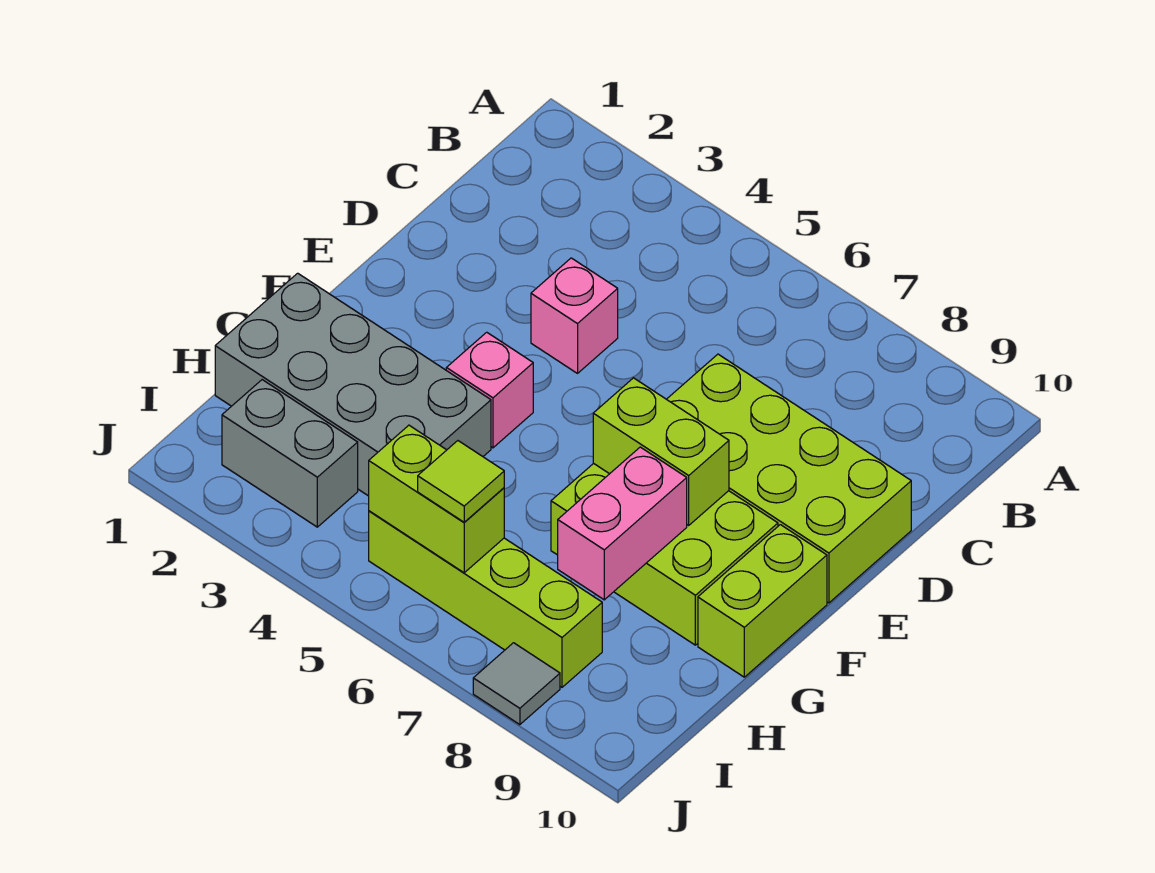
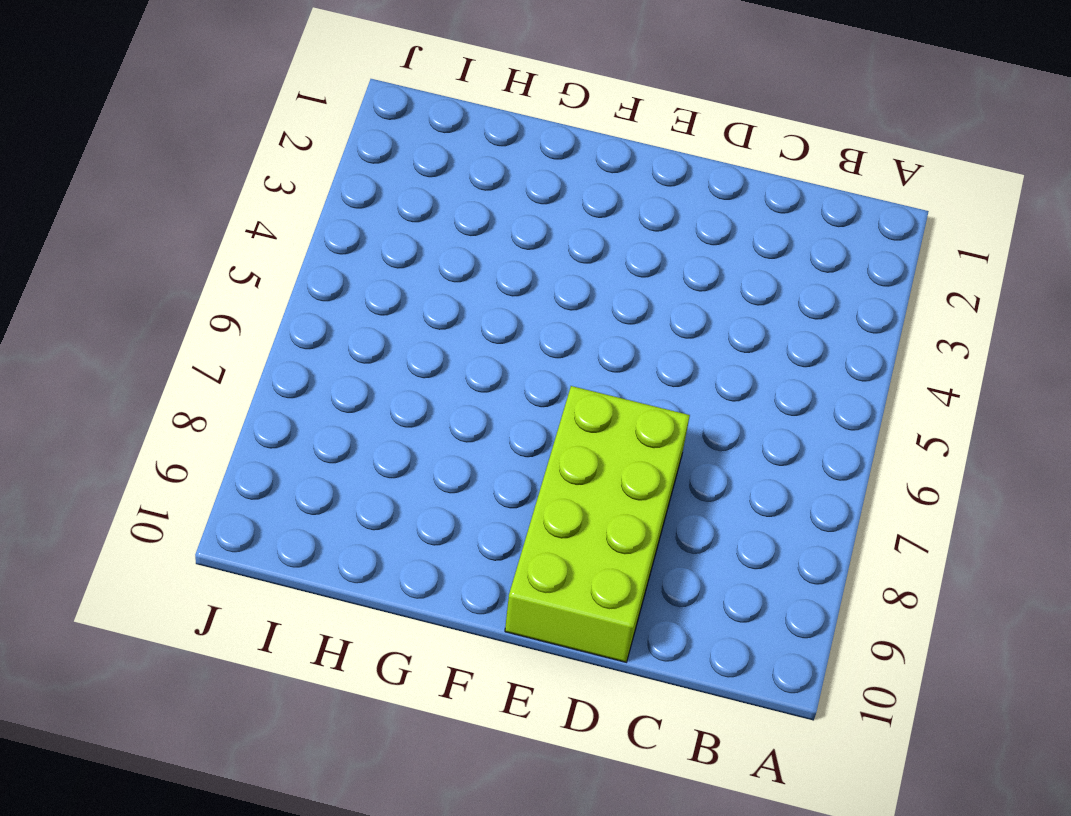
none -> pink 1x1 brick [531,258,618,373]
none -> pink 1x1 brick [446,332,533,448]
none -> lime 2x3 brick [551,463,778,645]

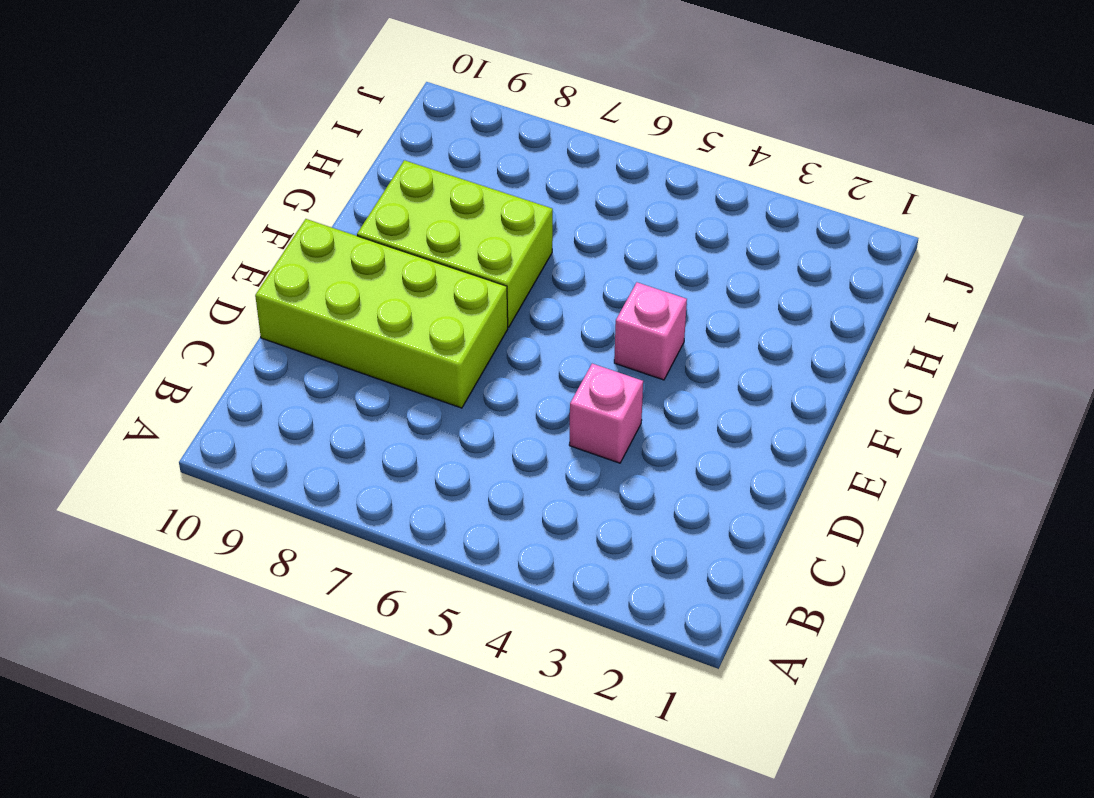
none -> lime 1x2 brick [698,525,827,677]
none -> grey 2x4 brick [215,273,491,496]
none -> grey 1x2 brick [222,380,358,527]

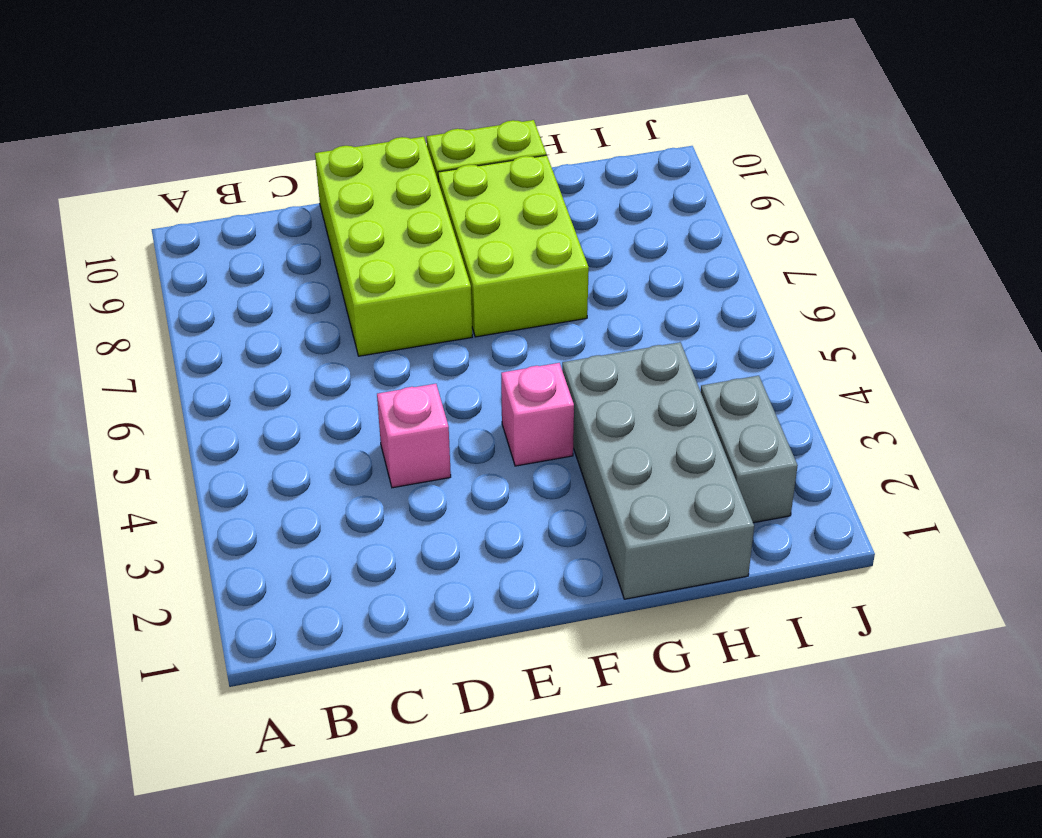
none -> lime 1x4 brick [369,511,602,687]
none -> grey 1x1 tile [473,643,560,725]
none -> lime 1x2 brick [593,378,729,525]

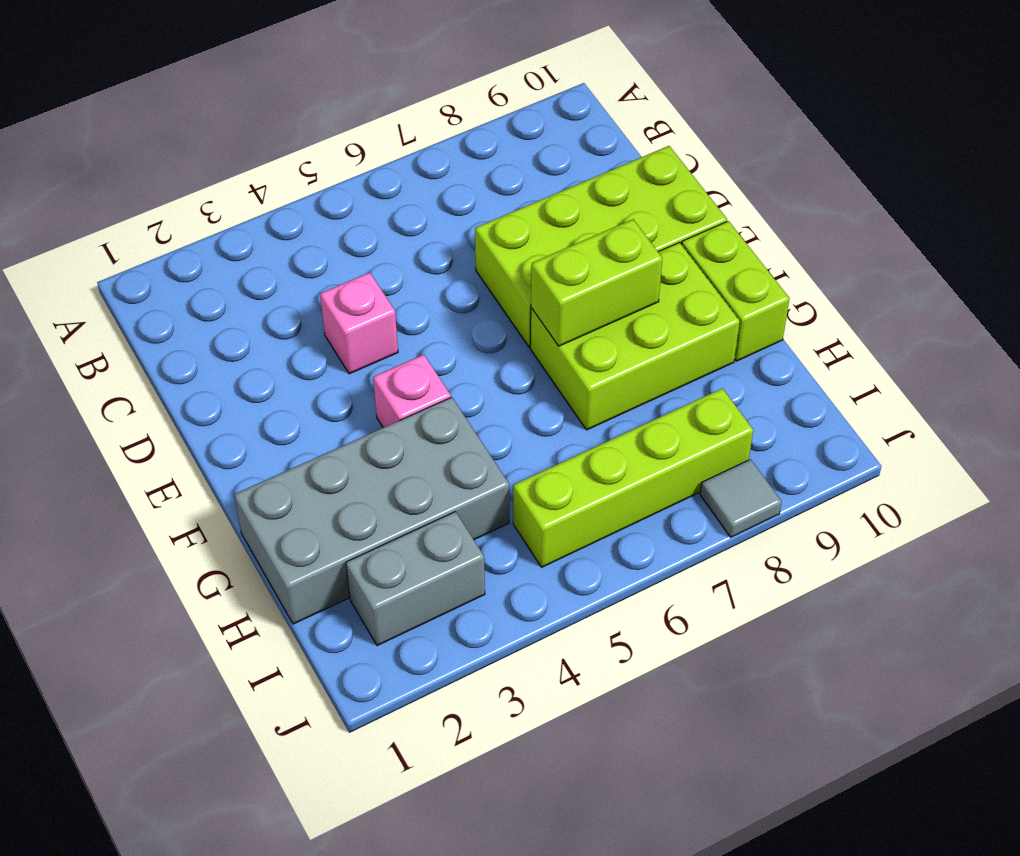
none -> pink 1x2 brick [558,447,687,600]
none -> lime 1x2 brick [369,425,504,573]
none -> lime 1x1 tile [418,441,504,522]

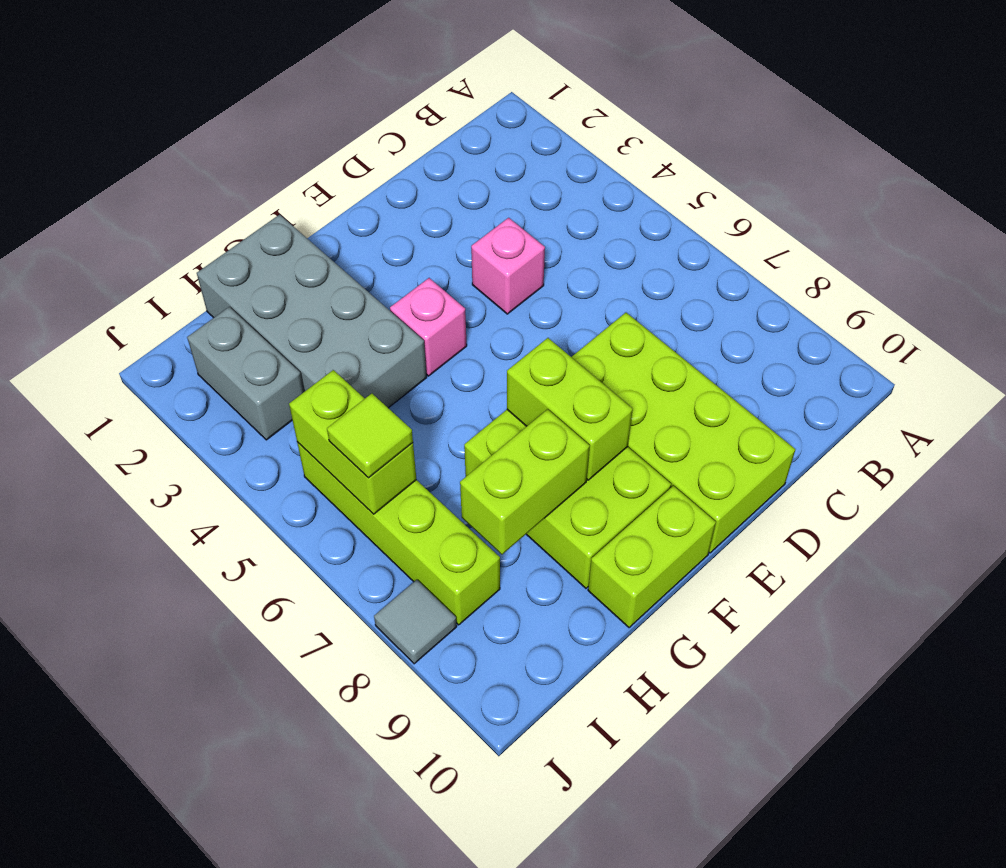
lime 1x2 brick [460,409,590,554] -> pink 1x2 brick [558,447,687,600]

